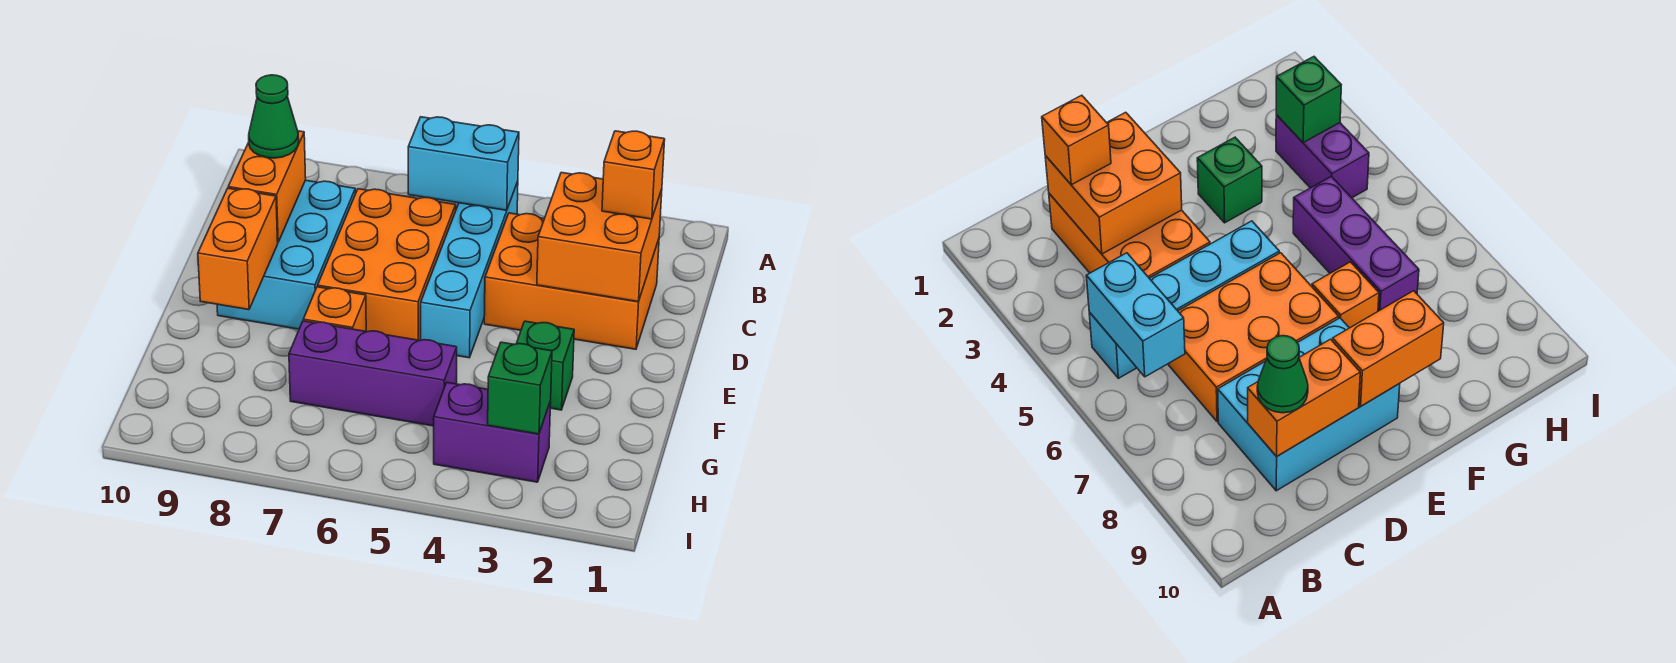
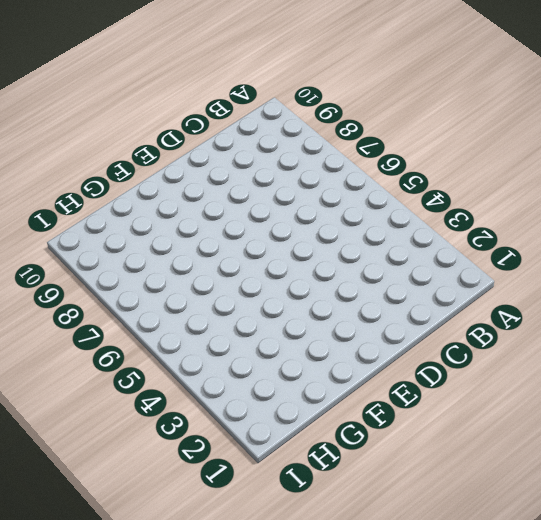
none -> cyan 1x4 brick [421,181,518,358]
none -> orange 2x3 brick [484,213,659,349]
none -> orange 2x3 brick [318,189,456,340]

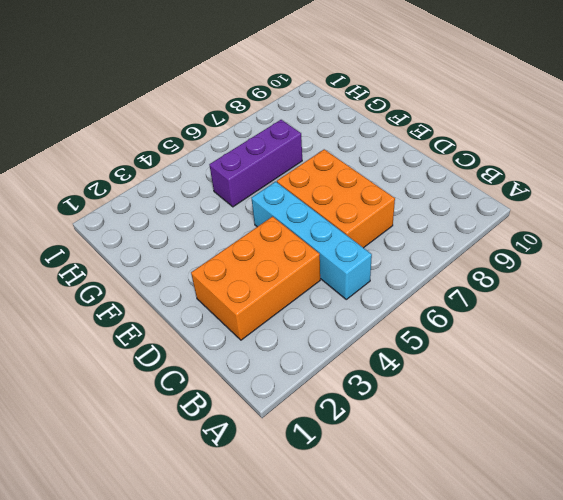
none -> cyan 2x3 brick [217,180,355,329]
none -> green 1x1 brick [516,321,574,410]
none -> orange 1x1 brick [303,287,366,331]

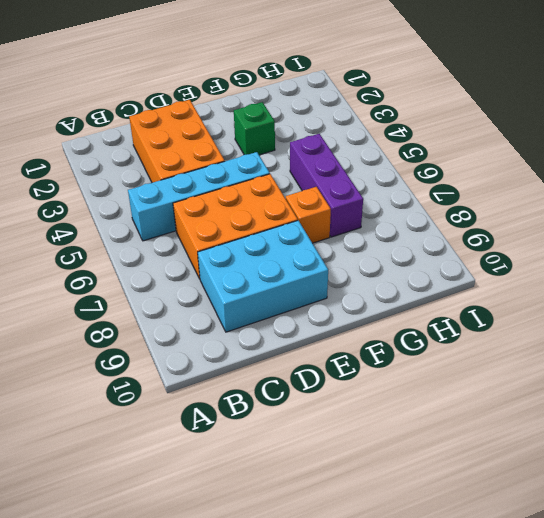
none -> purple 1x2 brick [434,383,551,482]
none -> cyan 1x2 brick [408,117,519,210]
none -> orange 2x2 brick [537,173,662,302]

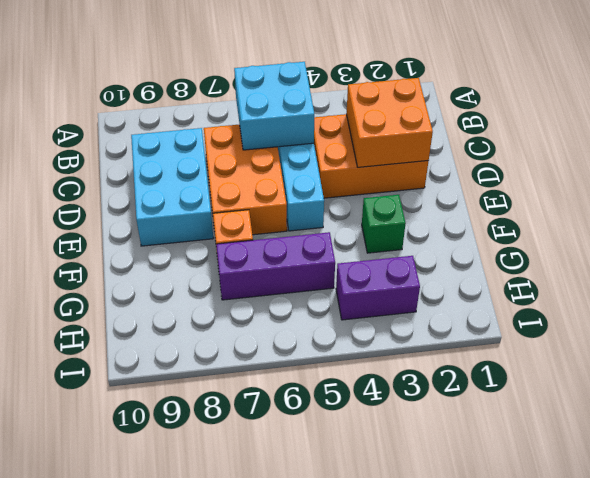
cyan 2x2 brick [234,62,314,150] -> cyan 1x2 brick [408,117,519,210]
none -> orange 1x2 brick [228,131,306,242]
none -> orange 1x2 brick [198,188,278,310]
none -> green 1x1 brick [488,342,552,434]

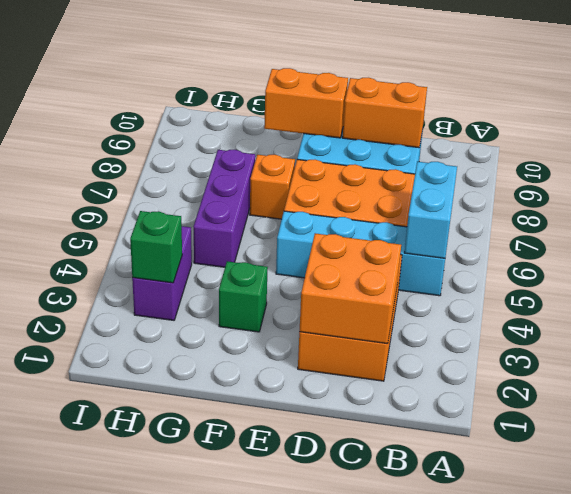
none -> orange 1x1 brick [602,131,665,219]
none -> green 1x1 cone [249,75,299,158]

